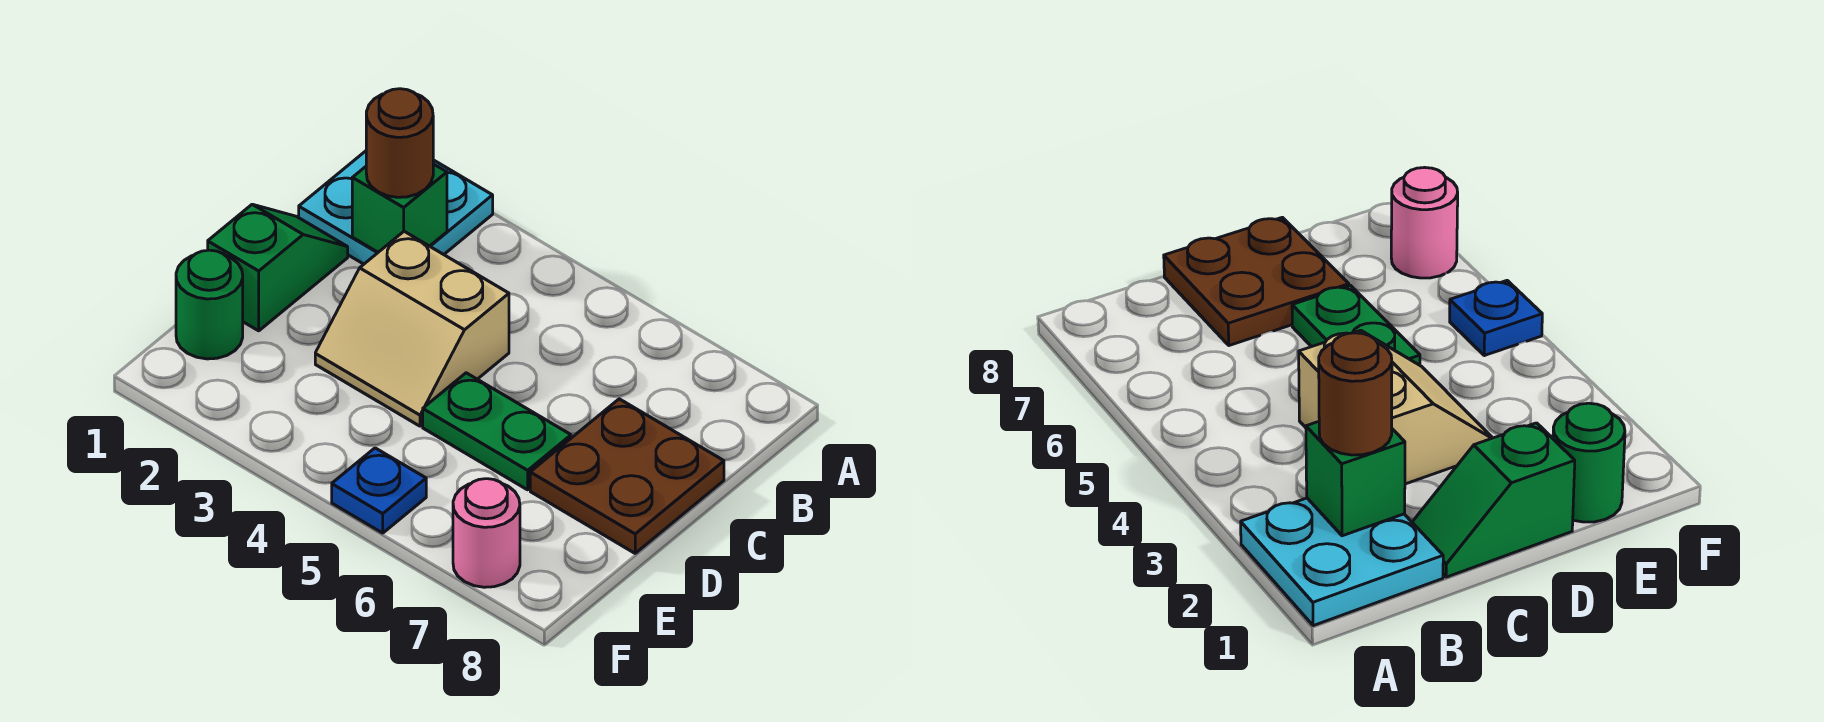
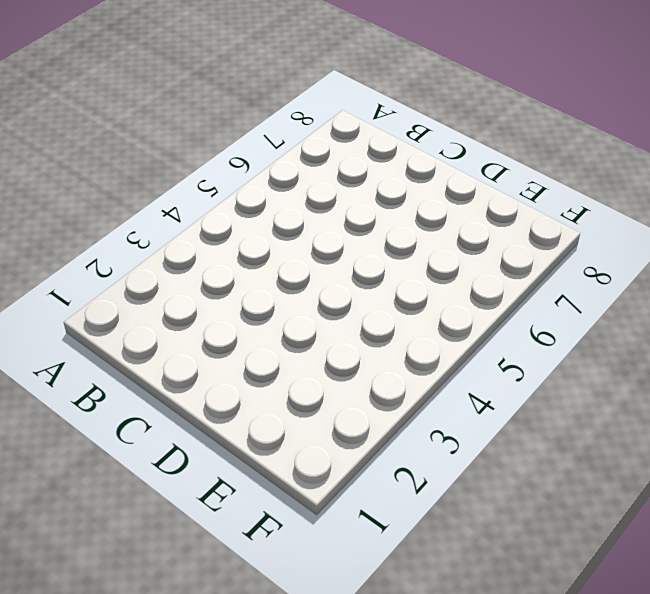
none -> cyan 2x2 plate [299,151,493,264]
none -> green 1x2 slope [208,204,348,331]

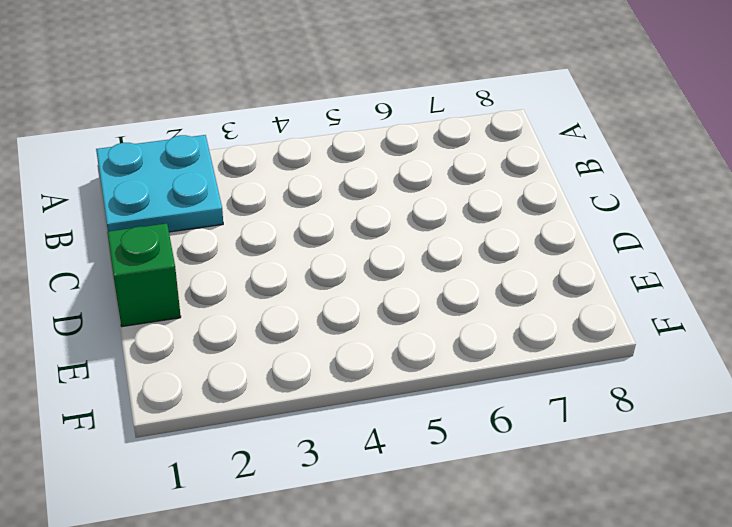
none -> tan 2x2 slope [315,231,509,426]
none -> brown 2x2 plate [530,399,724,553]

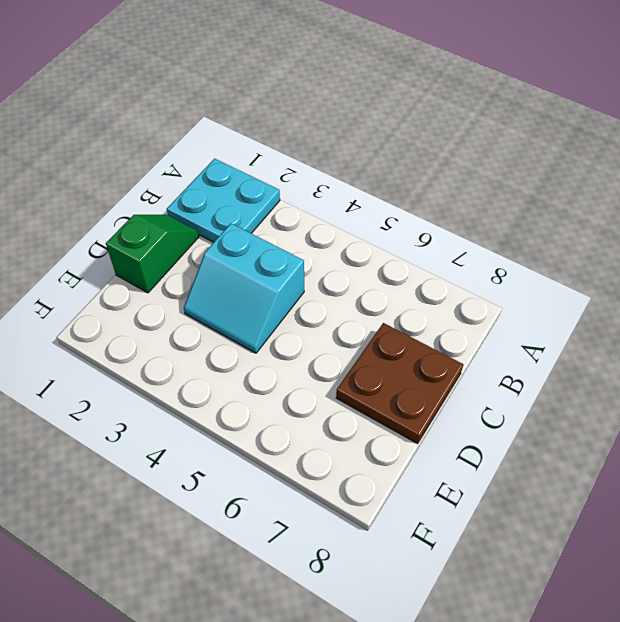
cyan 2x2 slope [184,223,304,353] -> tan 2x2 slope [315,231,509,426]
none -> green 1x2 plate [423,373,571,490]
none -> green 1x1 round brick [176,250,243,359]

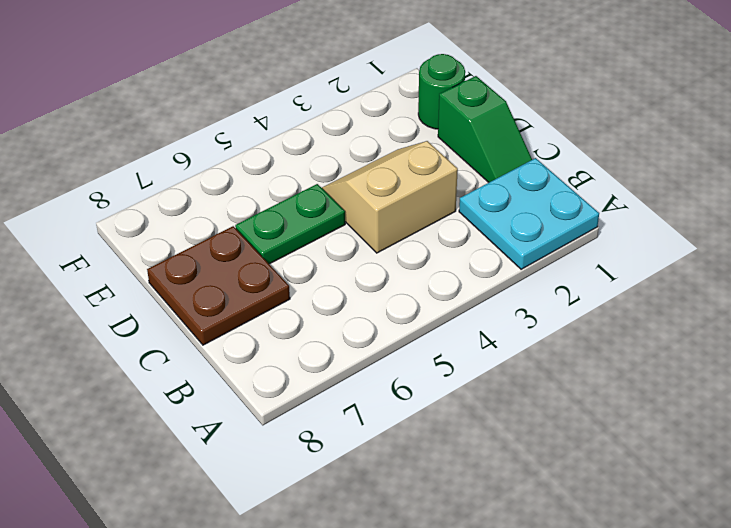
none -> blue 1x1 plate [332,448,426,533]
none -> pink 1x1 round brick [453,479,520,587]

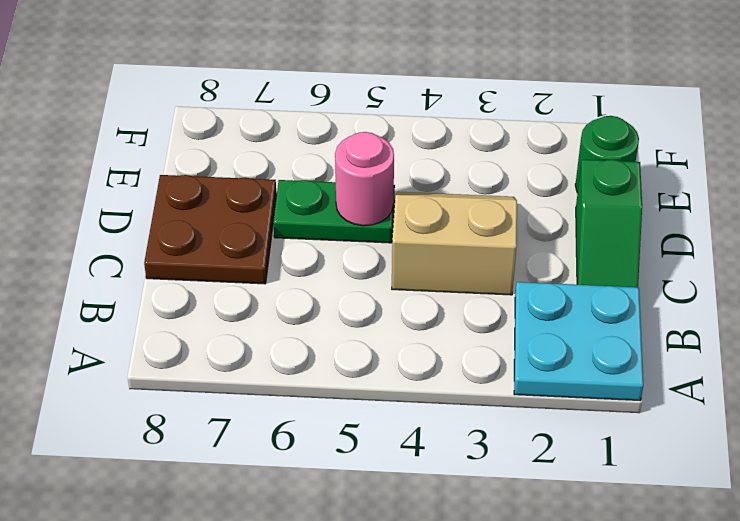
pink 1x1 round brick [335,132,394,226] -> pink 1x1 round brick moved to [453,479,520,587]
none -> blue 1x1 plate [332,448,426,533]
none -> green 1x1 brick [352,164,447,252]

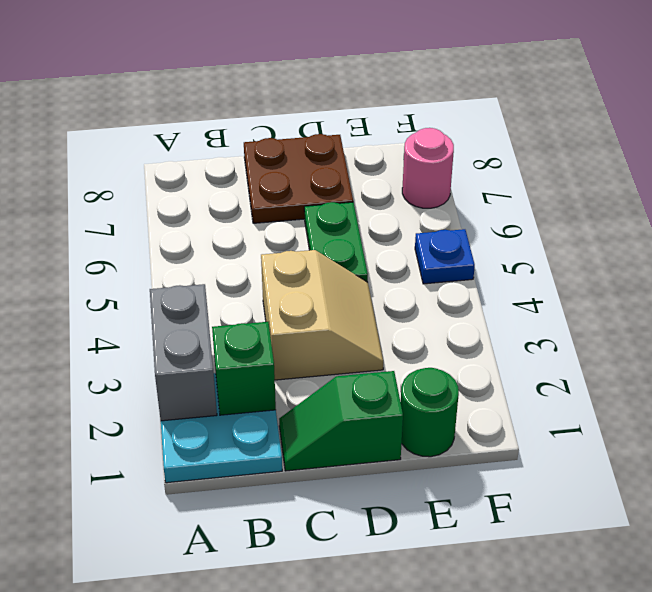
grey 1x2 brick [150,284,217,421] -> none
none -> brown 1x1 round brick [366,89,433,197]

